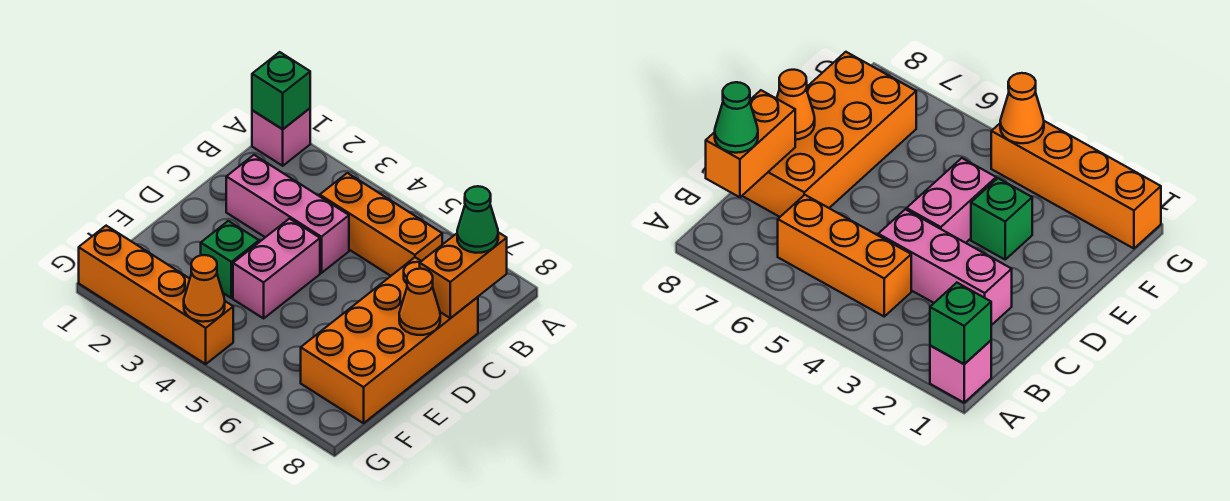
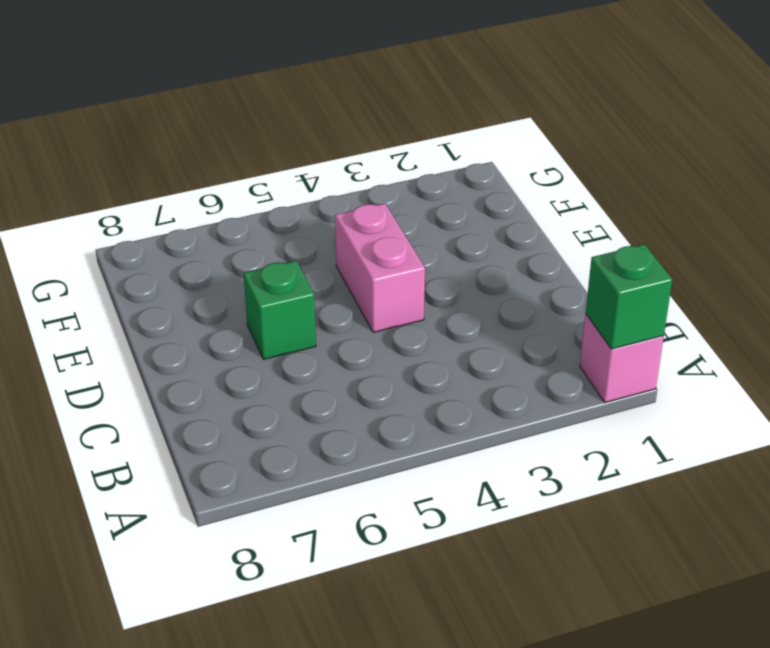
green 1x1 brick [244,261,316,359] -> green 1x1 brick moved to [201,221,259,298]
none -> orange 1x3 brick [320,173,442,276]
none -> pink 1x3 brick [226,155,349,273]
none -> orange 2x4 brick [301,257,478,423]

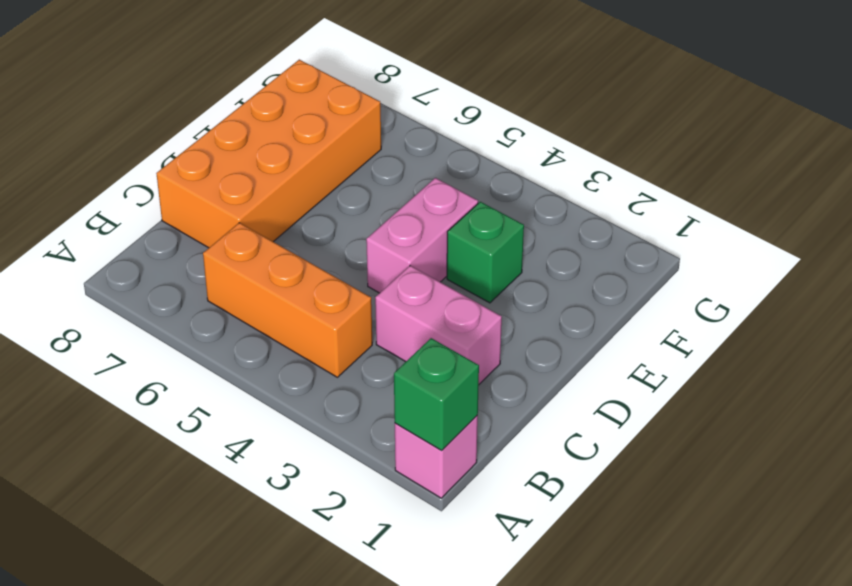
pink 1x2 brick [375,266,502,384] -> pink 1x3 brick [226,155,349,273]
none -> orange 1x4 brick [79,226,233,364]
none -> orange 1x2 brick [420,232,507,318]
none -> orange 1x1 cone [399,269,440,335]

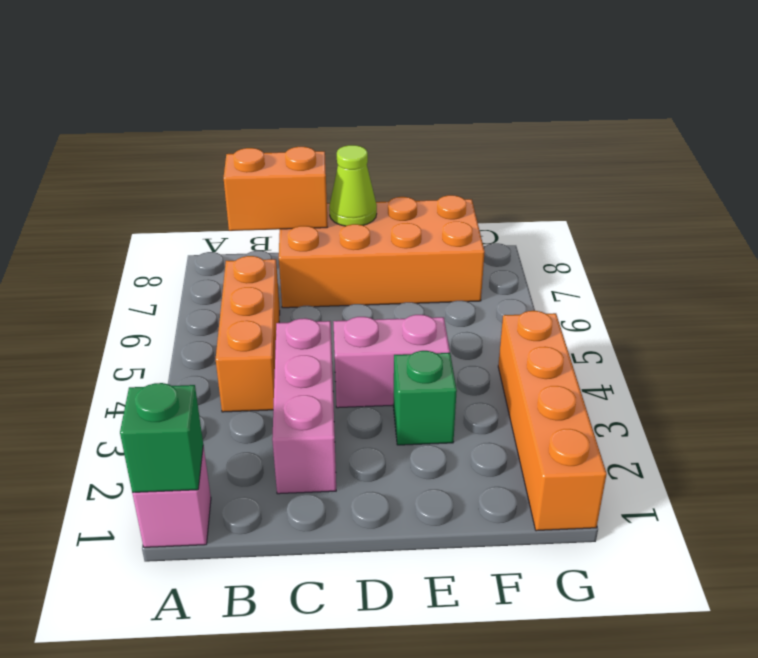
lime 1x1 cone [329,145,377,226] -> orange 1x1 cone [399,269,440,335]
none -> orange 1x1 cone [184,255,225,322]
none -> green 1x1 cone [457,186,498,253]

